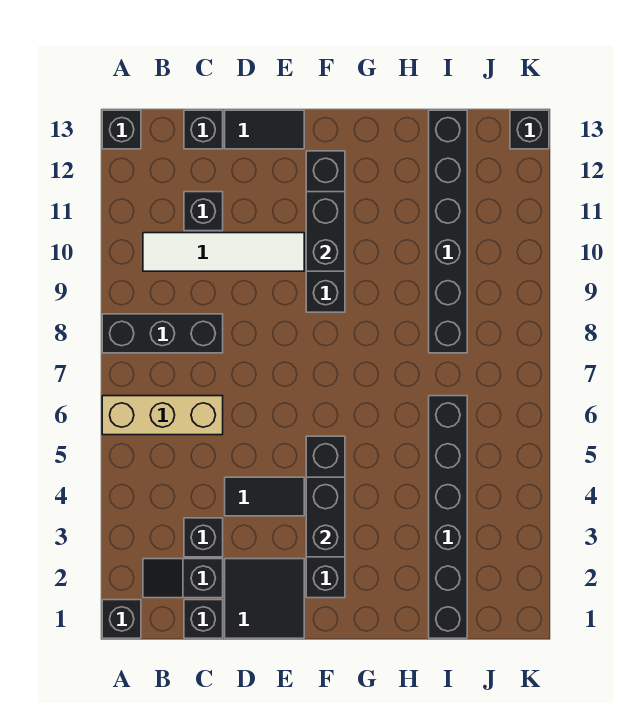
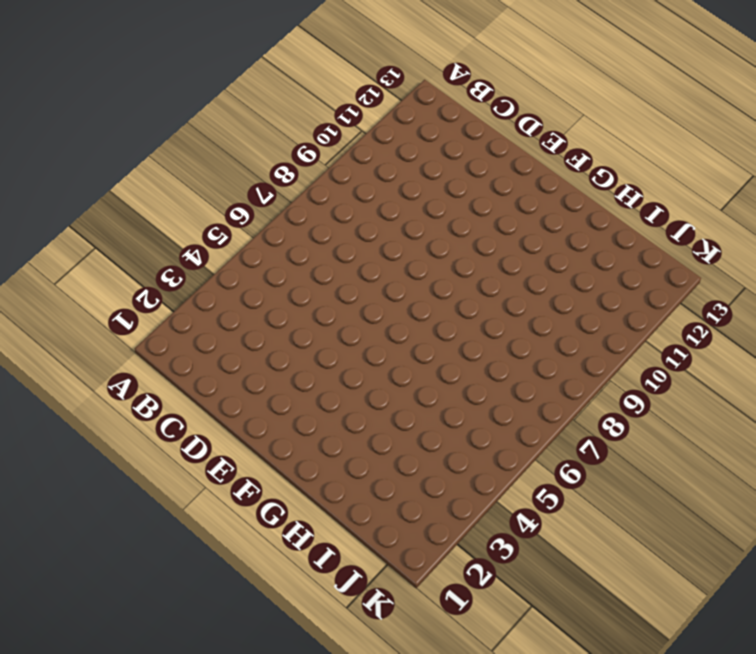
none -> black 1x1 brick [102,600,141,638]
none -> tan 1x3 brick [102,396,223,435]
none -> black 1x3 brick [102,314,223,353]

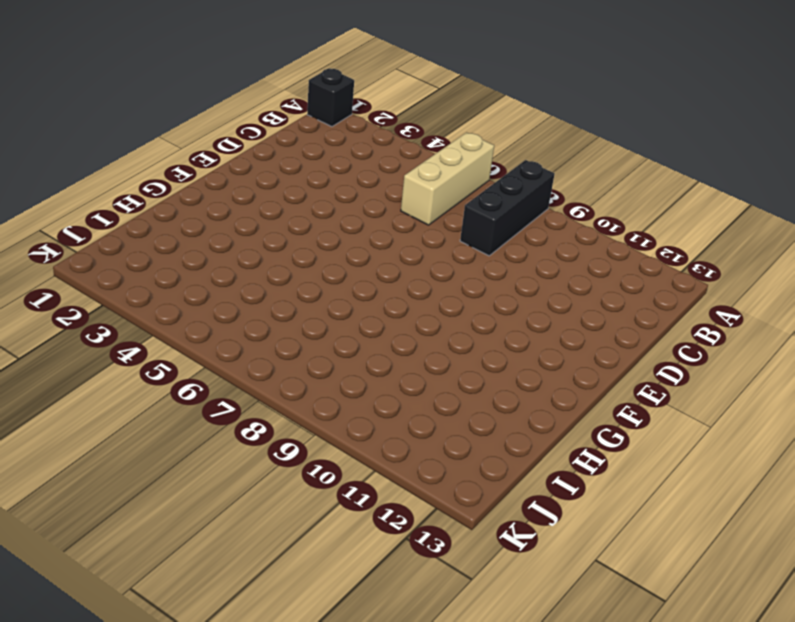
none -> black 1x1 brick [102,110,141,149]
none -> black 1x2 slope [143,559,223,598]
none -> white 1x4 tile [143,233,304,271]

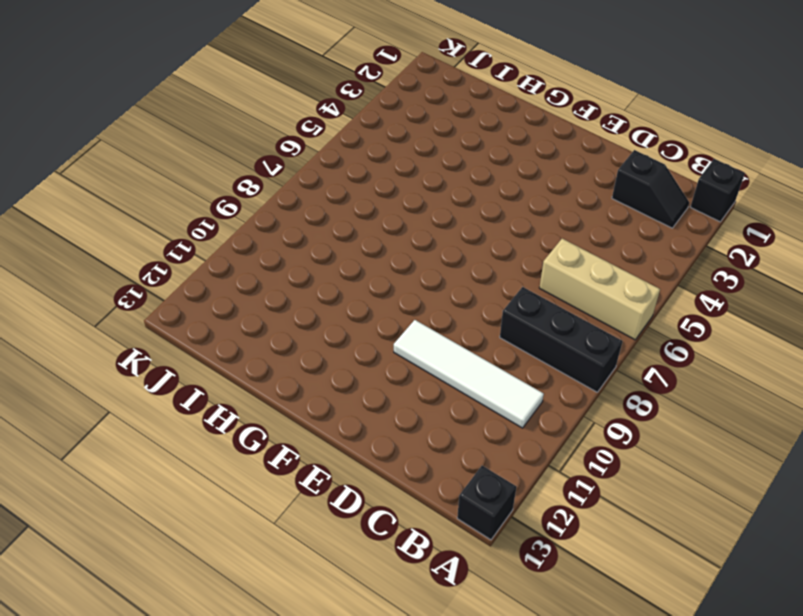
none -> black 1x1 brick [184,600,223,638]
none -> black 1x1 brick [184,518,223,557]
none -> black 1x1 brick [184,192,223,231]

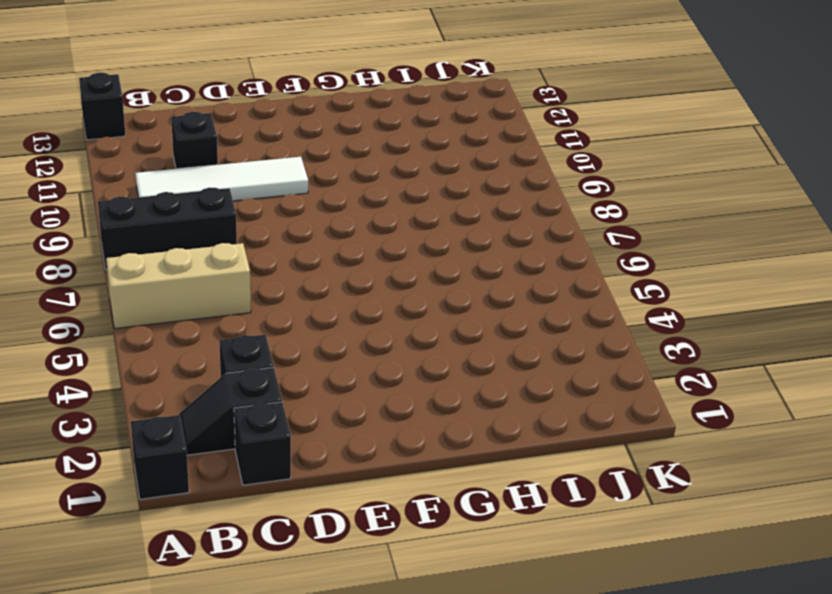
none -> black 1x1 brick [184,110,223,149]
none -> black 2x2 tile [225,559,304,638]
none -> black 1x2 tile [225,477,304,516]

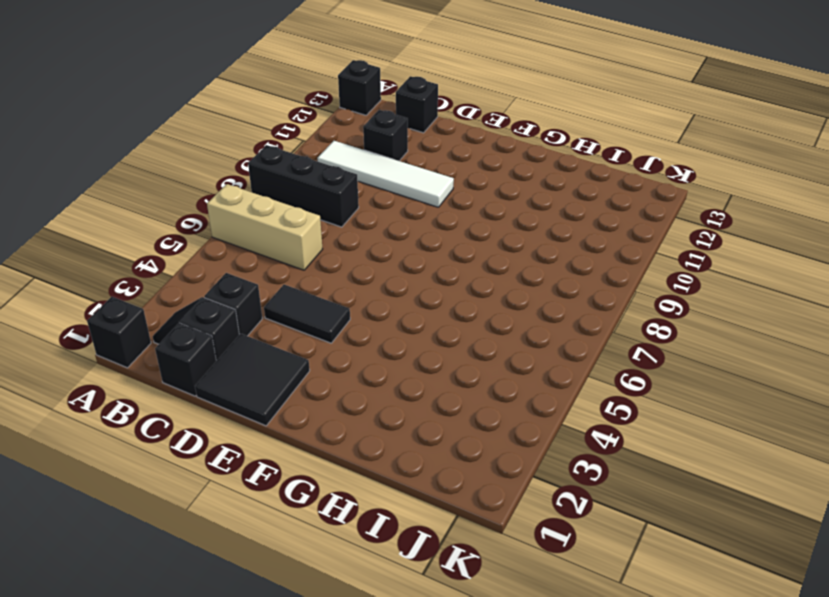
none -> black 1x2 tile [225,110,304,149]
none -> black 1x4 brick [306,436,345,598]
none -> black 1x4 brick [306,151,345,312]

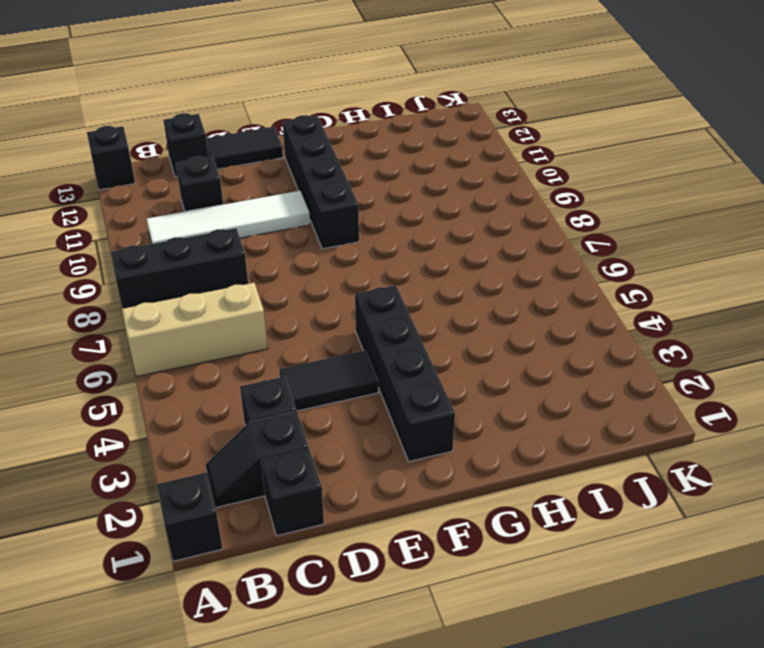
none -> black 2x2 tile [225,559,304,638]
none -> black 1x6 brick [429,396,467,638]
none -> black 1x6 brick [429,110,467,353]

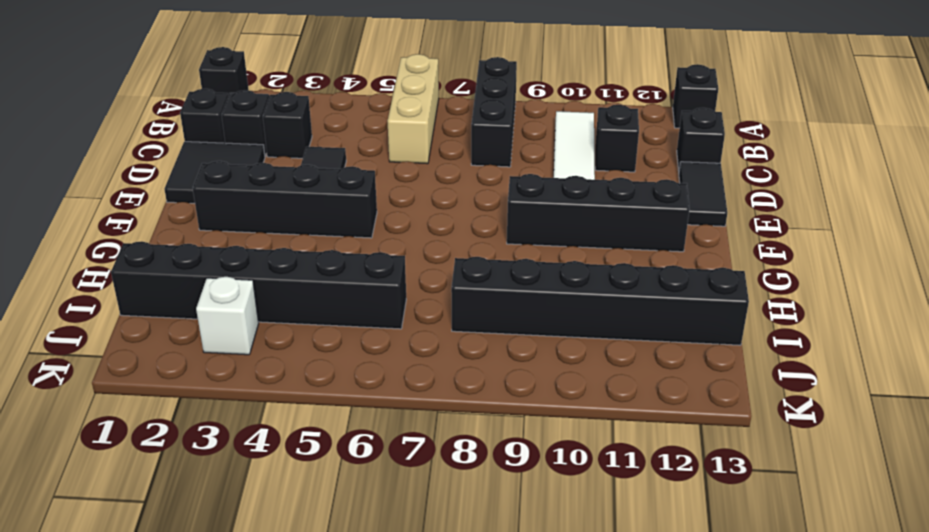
white 1x1 brick [196,277,259,355] -> none
none -> black 1x1 brick [510,110,549,149]
none -> black 1x2 brick [306,477,345,557]
none -> black 1x2 brick [306,192,345,271]

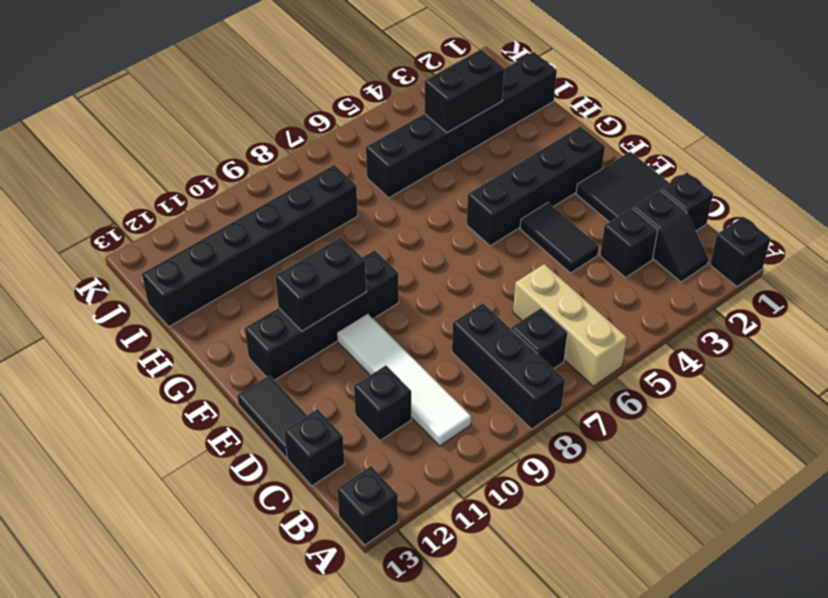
black 1x1 brick [511,308,568,369] -> black 1x1 brick moved to [510,110,549,149]
black 1x2 brick [424,50,504,133] -> black 1x2 brick moved to [306,477,345,557]

